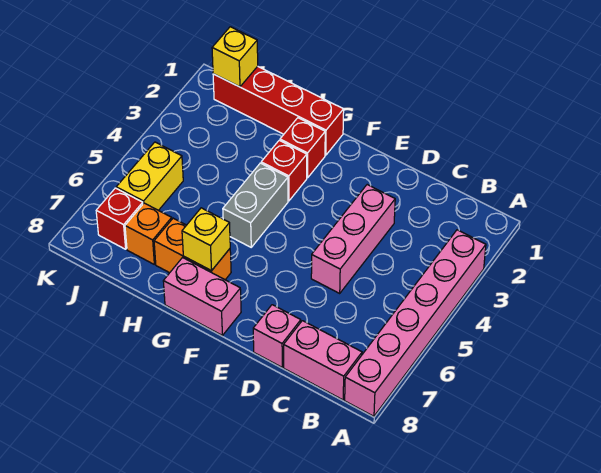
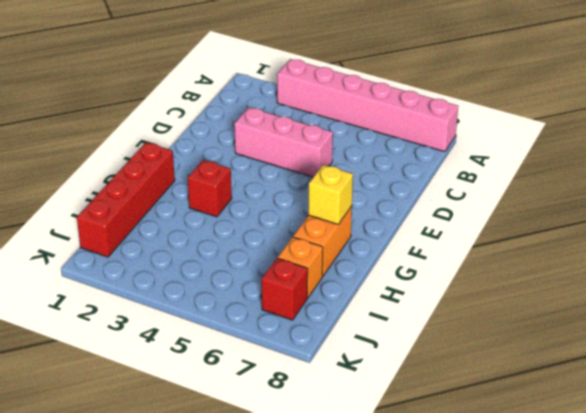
none -> pink 1x2 brick [284,321,362,400]
none -> pink 1x1 brick [253,305,301,367]
none -> pink 1x2 brick [163,258,241,335]

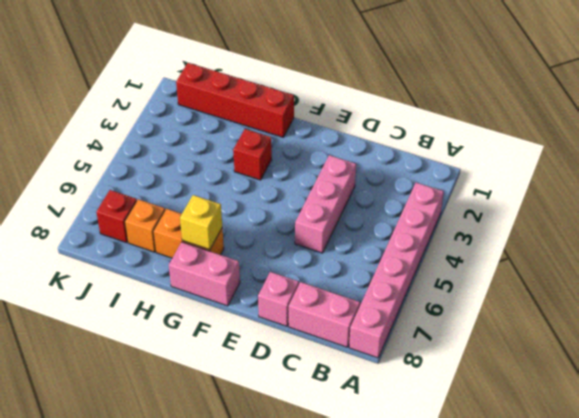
none -> red 1x1 brick [280,118,325,178]
none -> grey 1x2 brick [223,163,288,247]
none -> yellow 1x2 brick [116,142,183,210]

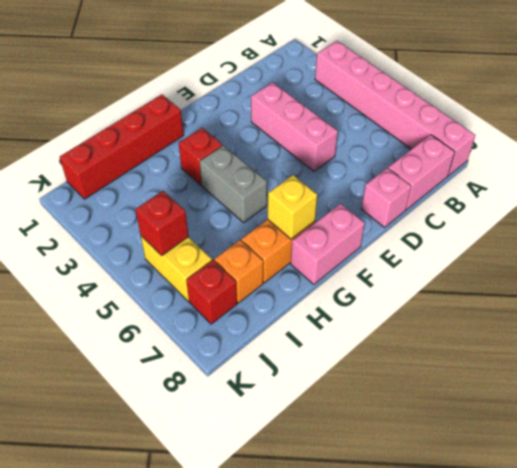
red 1x1 brick [135,191,188,255] -> red 1x1 brick moved to [280,118,325,178]
none -> yellow 1x1 brick [212,27,258,87]

